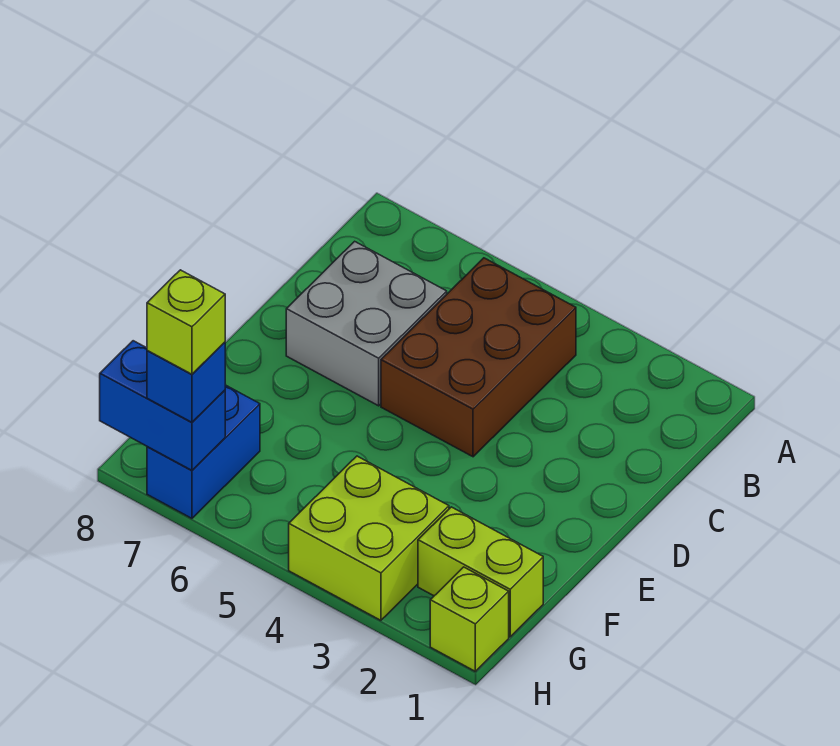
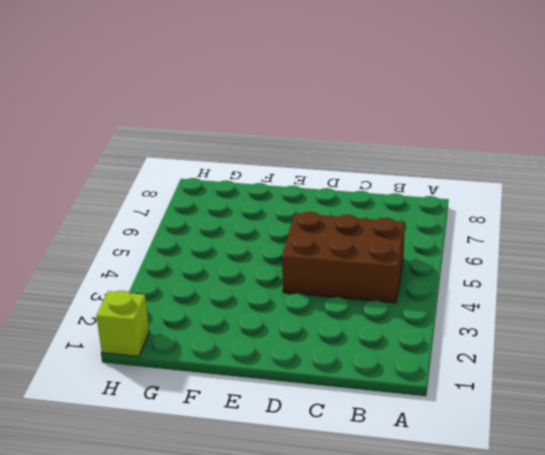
none -> grey 2x2 brick [286,241,447,406]
none -> lime 1x2 brick [418,507,543,637]

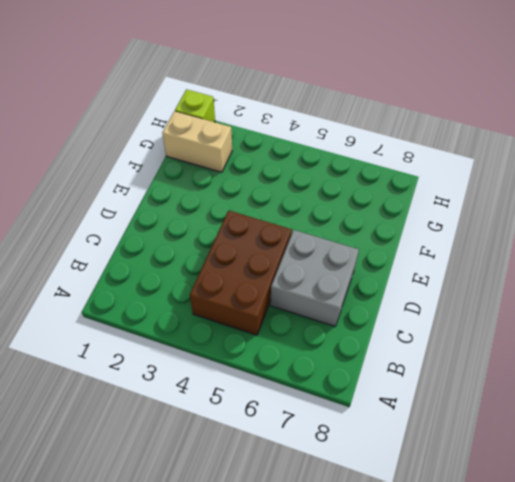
tan 1x2 brick [162,111,232,172] -> lime 1x2 brick [418,507,543,637]
none -> lime 2x2 brick [289,456,449,620]
none -> blue 1x2 brick [147,385,260,518]

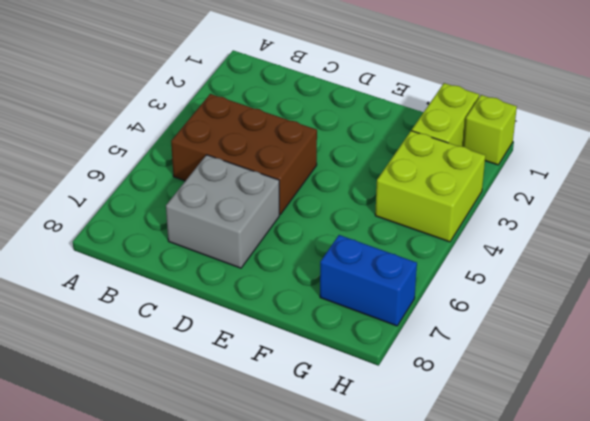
none -> blue 1x2 brick [100,341,225,470]
none -> blue 1x1 brick [147,342,225,422]

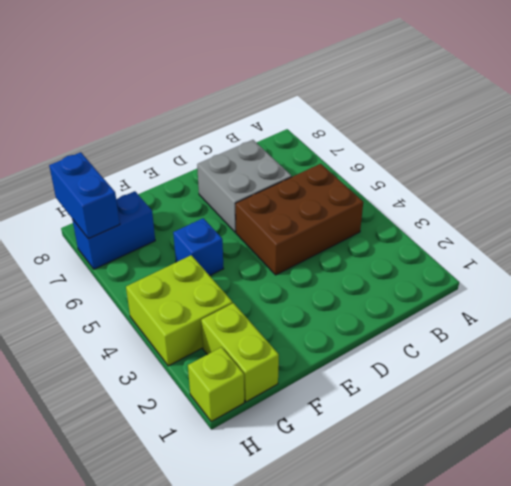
blue 1x1 brick [173,218,224,276] -> blue 1x1 brick moved to [147,342,225,422]
none -> lime 1x1 brick [147,270,225,374]

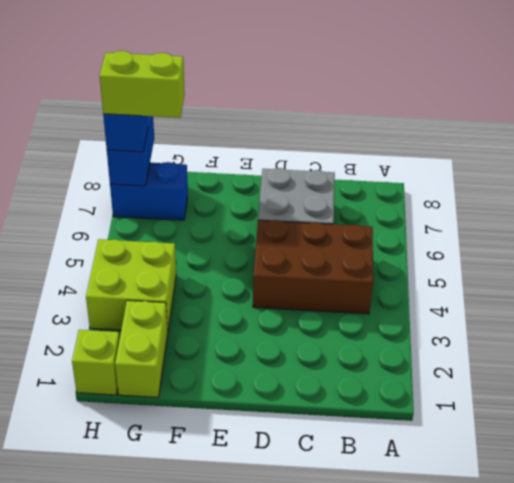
lime 1x2 brick [100,51,185,118] -> lime 1x1 brick [147,270,225,374]

